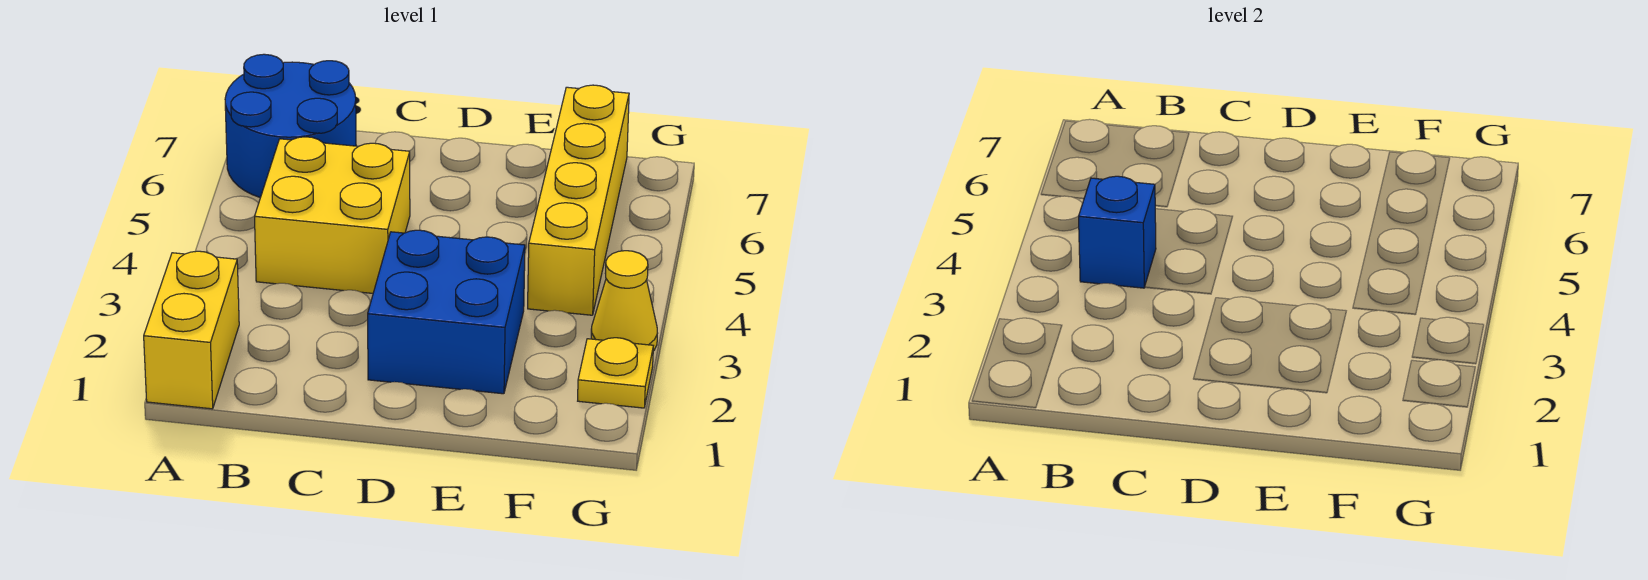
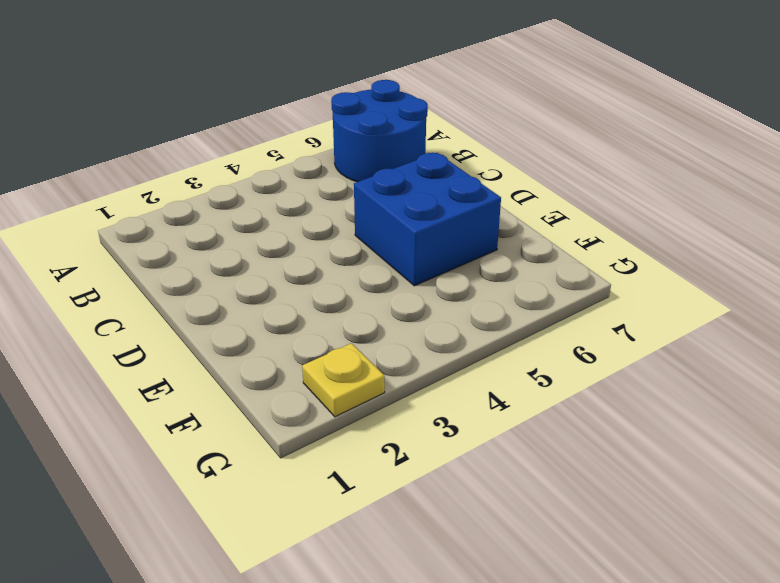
blue 2x2 brick [354,153,501,286] -> blue 2x2 brick moved to [368,230,525,394]
none -> yellow 1x2 brick [144,251,239,409]
none -> yellow 2x2 brick [255,137,410,293]

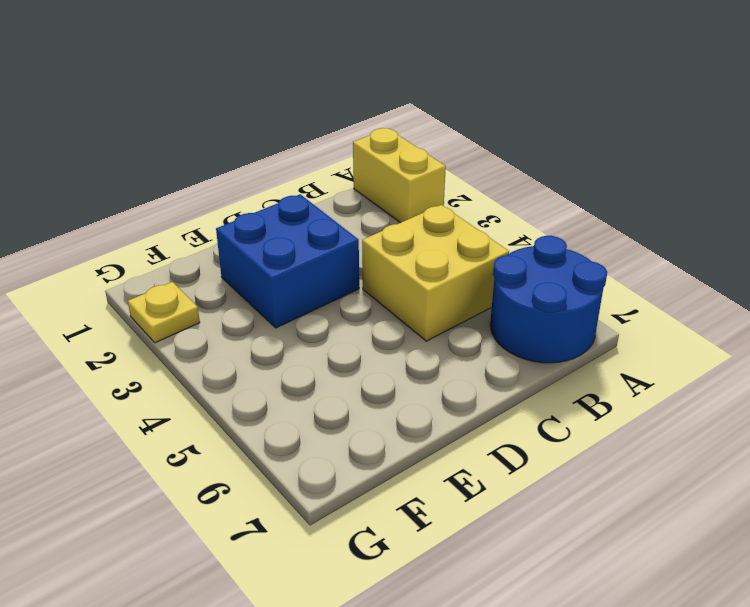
none -> yellow 1x4 brick [528,85,629,315]
none -> yellow 1x1 cone [591,251,657,351]

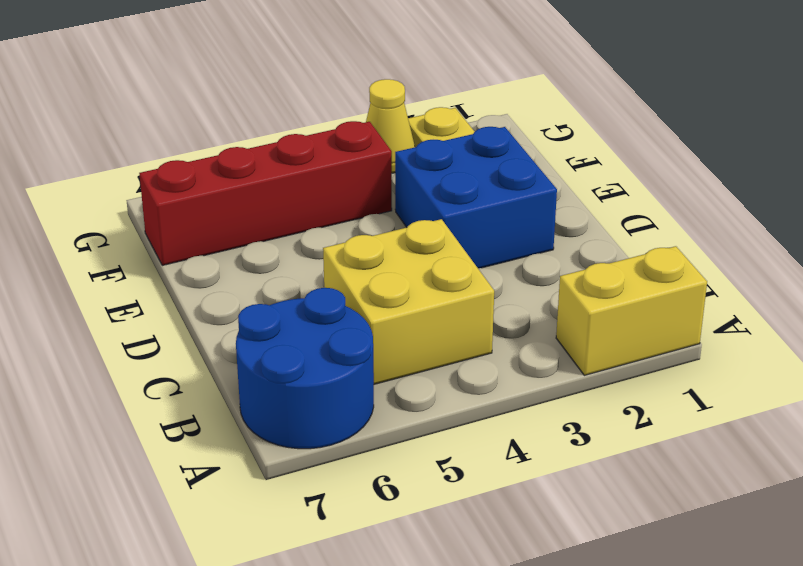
red 1x4 brick [139,121,392,265] -> yellow 1x4 brick [528,85,629,315]
none -> blue 1x1 brick [1079,176,1156,288]

